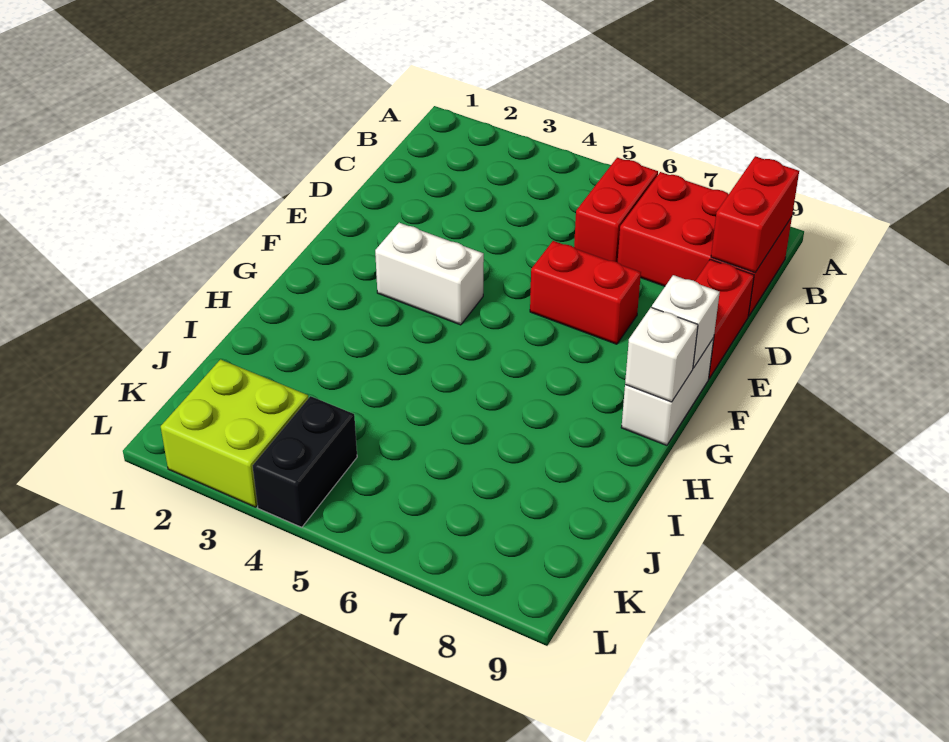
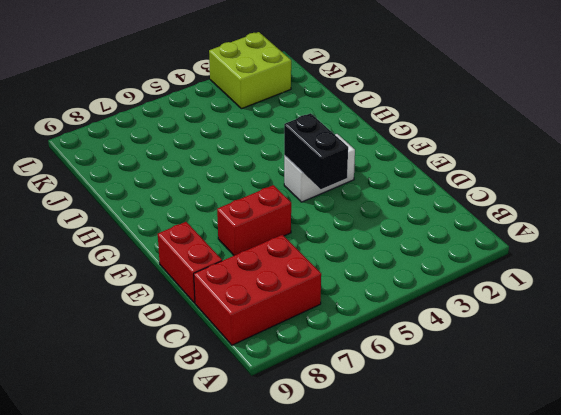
black 1x2 brick [284,113,348,189] -> black 1x2 brick moved to [253,396,357,527]
none -> red 1x2 brick [574,158,658,262]
none -> white 1x2 brick [621,338,714,445]

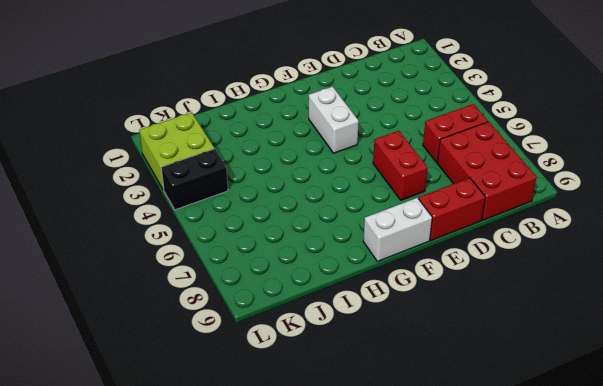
none -> red 1x2 brick [711,156,799,273]
none -> white 1x1 brick [652,275,720,368]

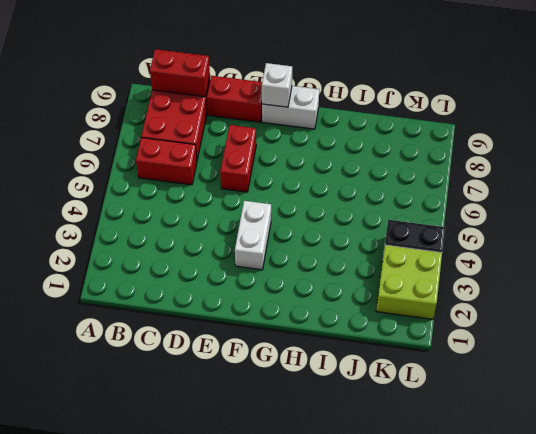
none -> white 1x1 brick [625,307,698,402]

